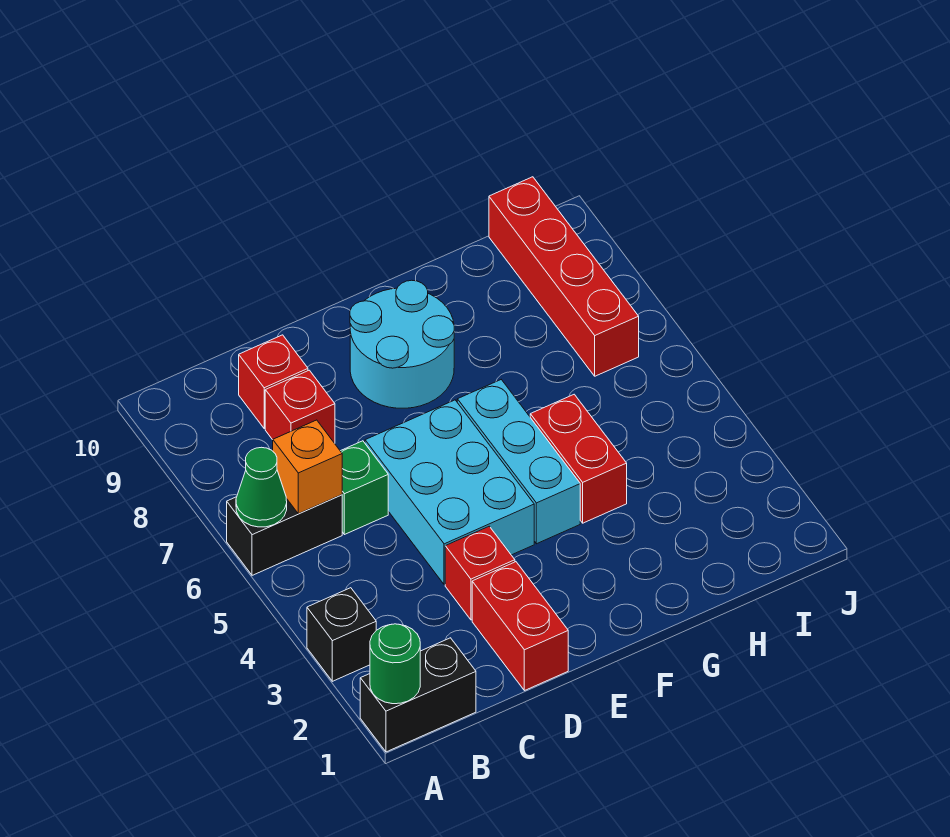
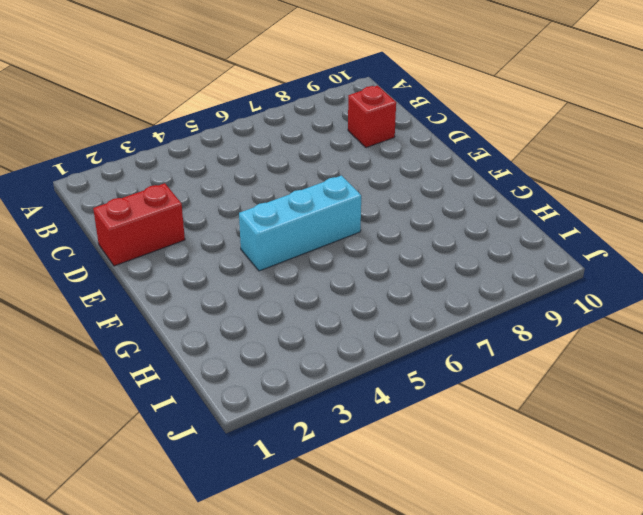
none -> black 1x2 brick [360,638,476,752]
none -> black 1x1 brick [307,588,376,681]
none -> black 1x2 brick [227,495,342,575]

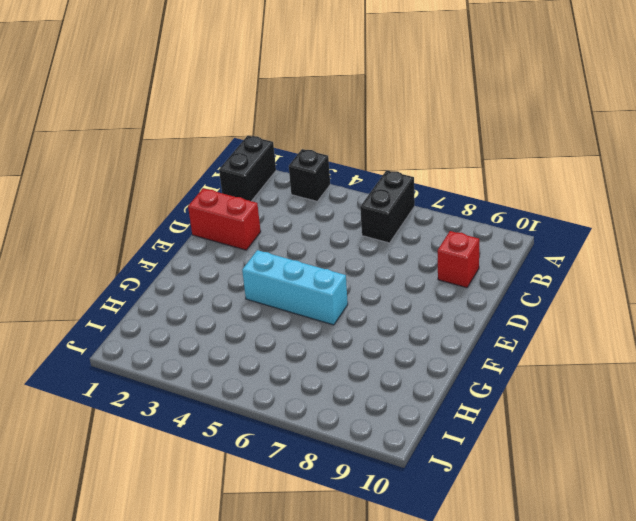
none -> green 1x1 brick [341,441,388,535]
none -> red 1x1 brick [265,370,335,443]
none -> red 1x1 brick [445,526,515,620]

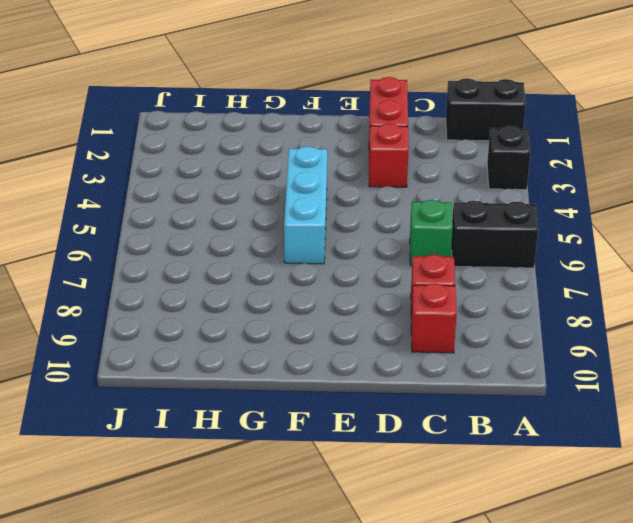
none -> cyan 2x3 brick [365,400,534,585]
none -> cyan 2x2 round brick [350,280,454,408]
none -> red 1x2 brick [530,394,627,523]

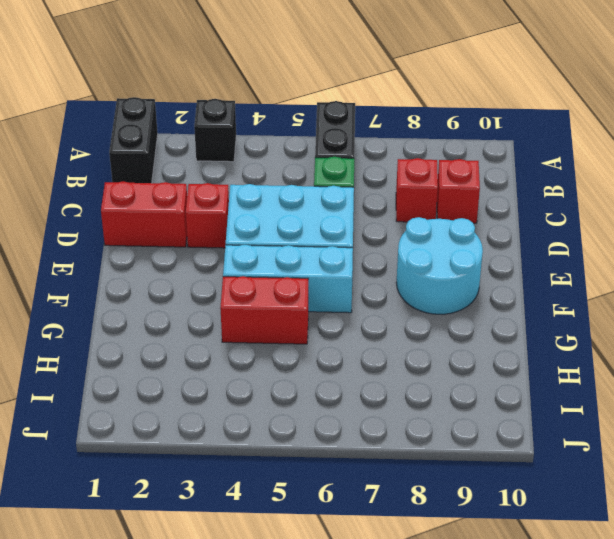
none -> red 1x4 brick [489,177,639,376]
none -> green 1x1 round brick [370,624,420,704]
none -> green 1x1 cone [236,447,287,527]

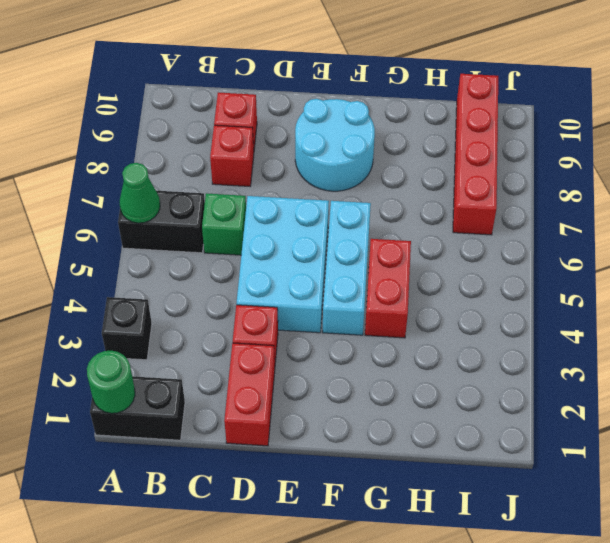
none -> orange 1x1 brick [273,420,342,514]

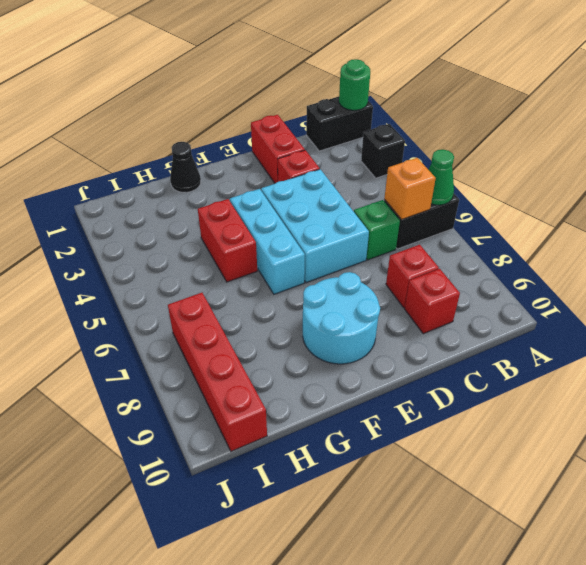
black 1x1 cone [170,142,201,193] -> none

